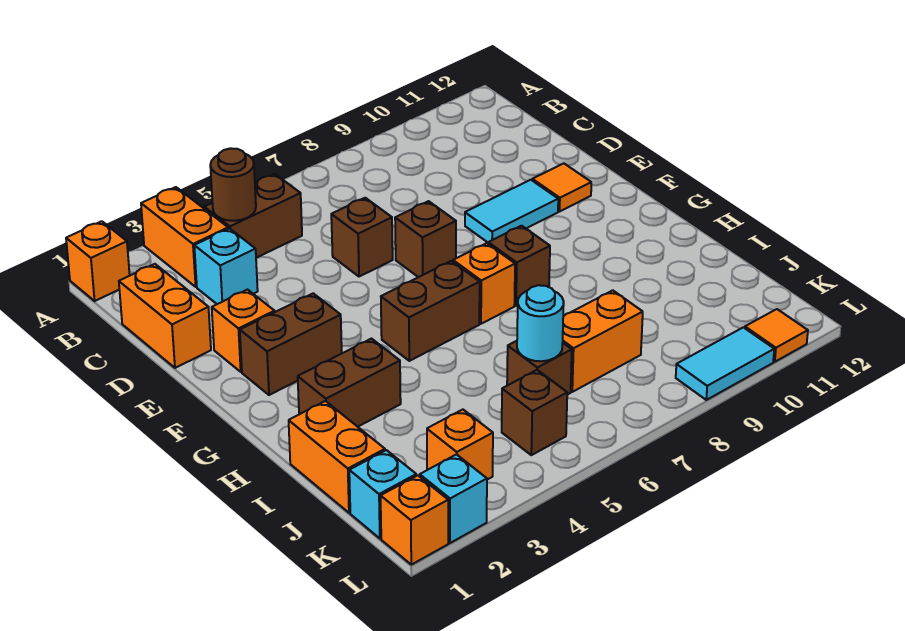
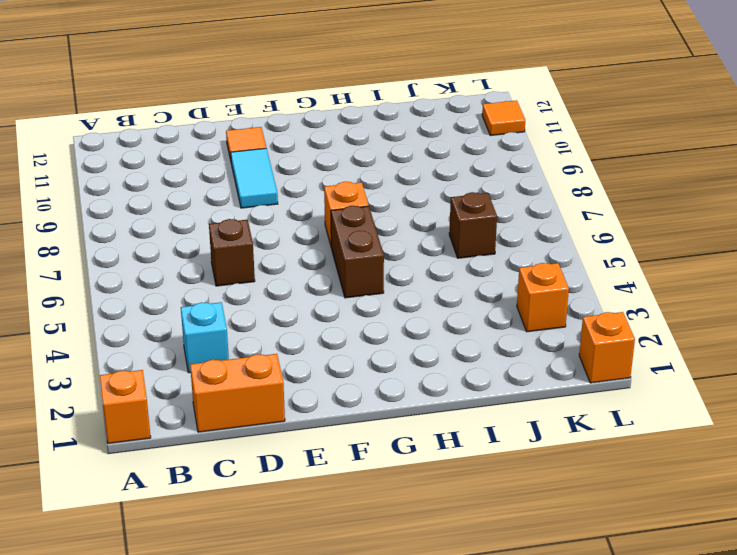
none -> orange 1x2 brick [141,187,228,287]
none -> brown 1x2 brick [204,174,302,258]
none -> orange 1x1 brick [212,290,275,372]

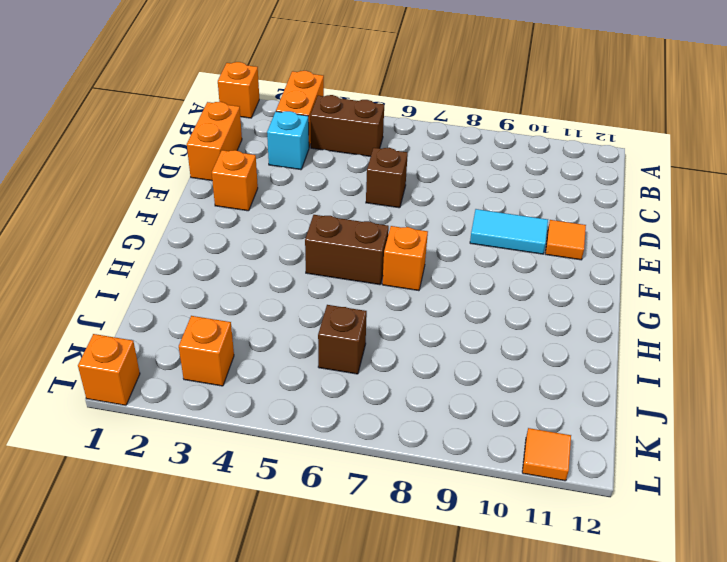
none -> brown 1x1 brick [395,201,456,277]
none -> brown 1x2 brick [240,293,342,395]
none -> brown 1x1 brick [488,226,550,306]

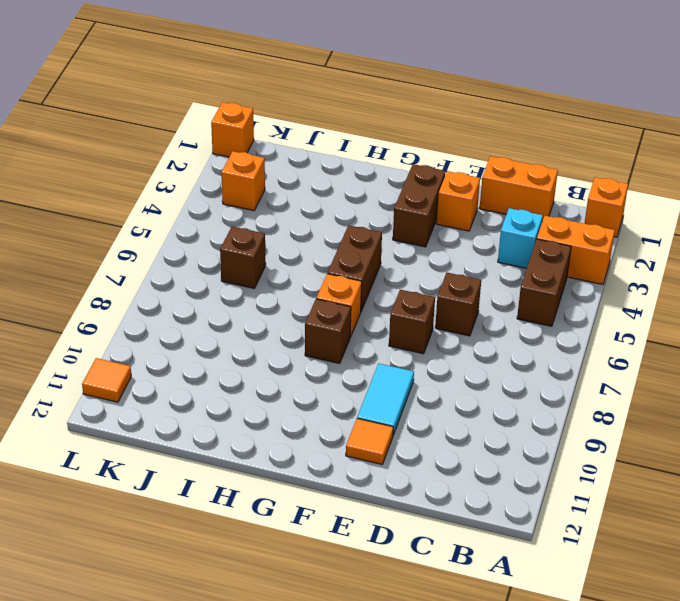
none -> brown 1x2 brick [298,339,401,427]
none -> orange 1x2 brick [289,401,385,513]
none -> orange 1x2 brick [563,290,643,392]

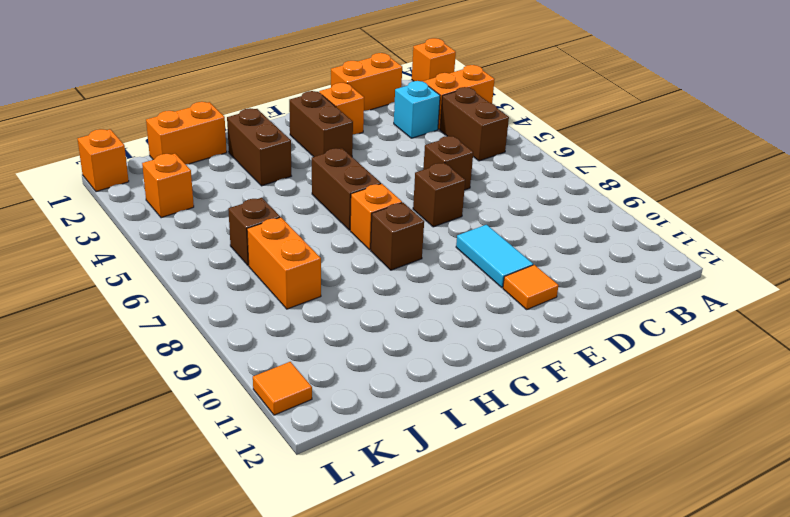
none -> cyan 1x1 brick [349,450,416,538]
none -> brown 1x1 brick [502,370,567,455]
none -> cyan 1x1 brick [420,454,487,543]

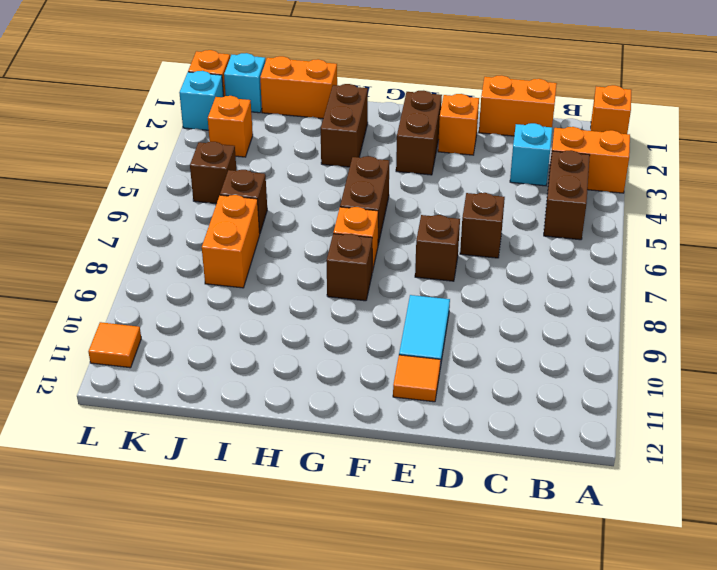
none -> cyan 1x2 tile [676,327,774,400]
none -> brown 1x1 round brick [210,148,256,221]
none -> cyan 1x1 round brick [517,285,564,361]

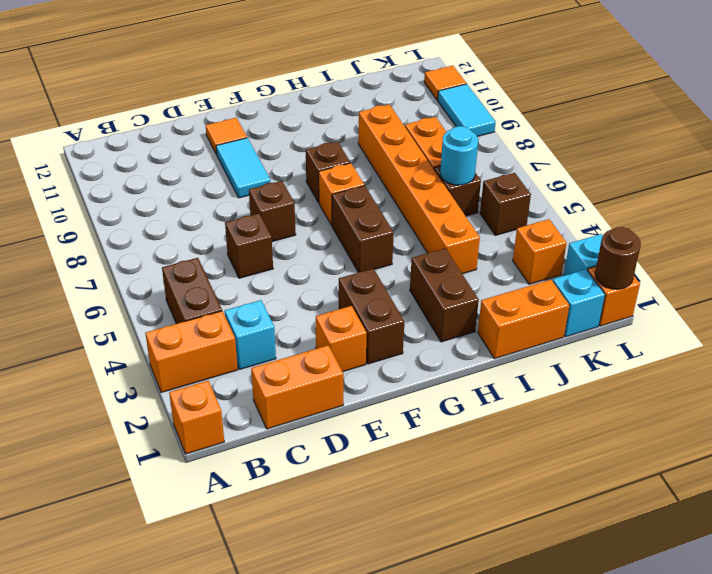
orange 1x6 brick [358,104,480,274] -> none
brown 1x1 round brick [595,227,641,289] -> brown 1x1 round brick moved to [210,148,256,221]

